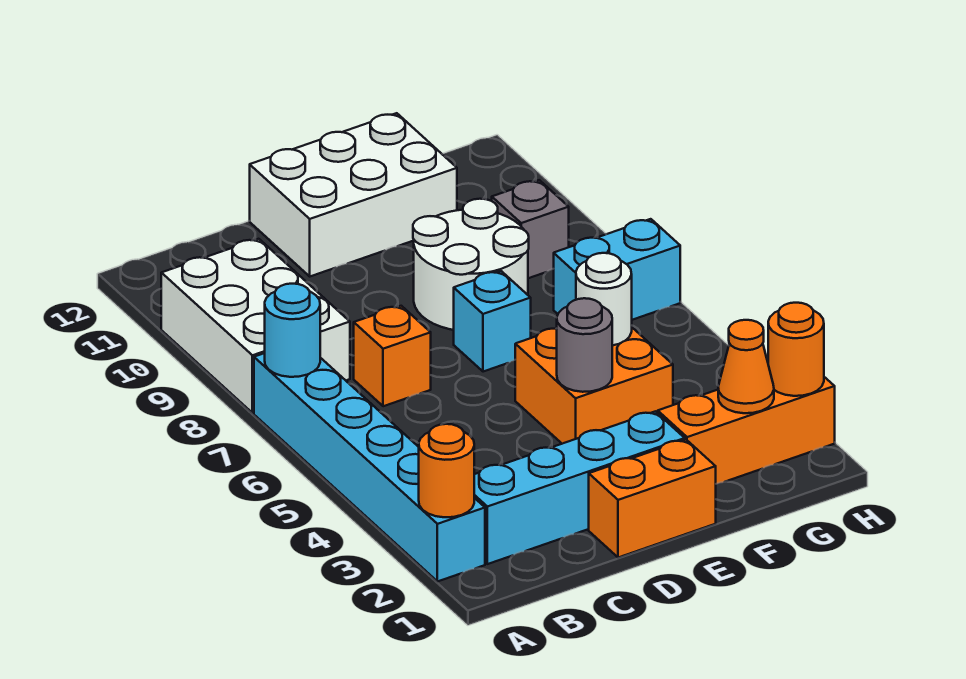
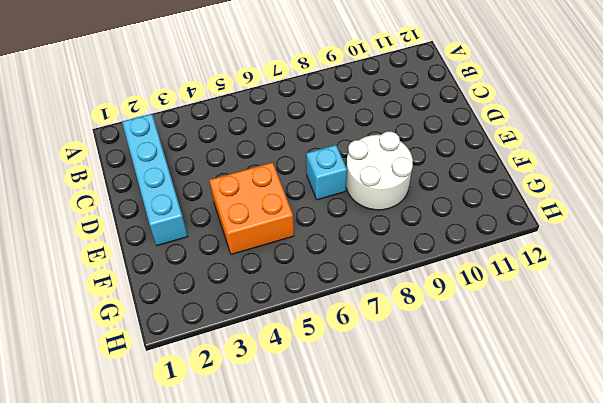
none -> cyan 1x6 brick [254,353,485,582]
none -> white 2x3 brick [161,239,350,413]
none -> orange 1x1 brick [354,306,431,406]

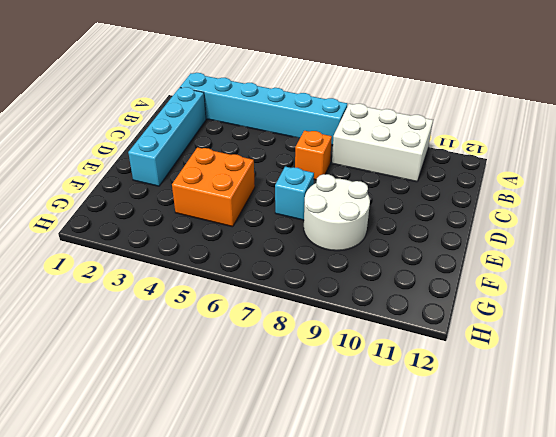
none -> orange 1x2 brick [589,440,716,558]
none -> white 2x3 brick [250,113,457,276]
none -> orange 1x3 brick [658,377,835,484]

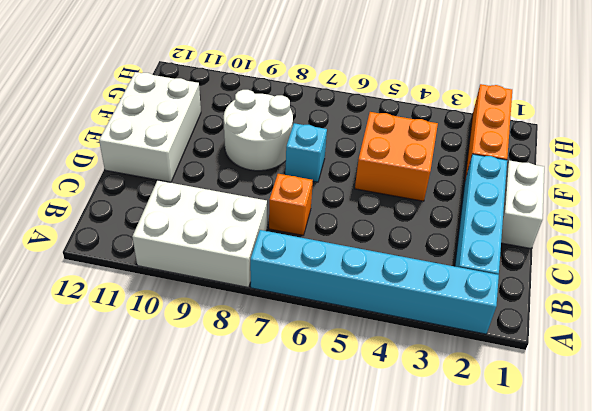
white 1x2 brick [501,160,544,248] -> orange 1x2 brick [589,440,716,558]
none -> cyan 1x2 brick [554,219,680,320]
none -> grey 1x1 brick [492,180,569,278]
none -> orange 1x1 round brick [419,424,474,517]

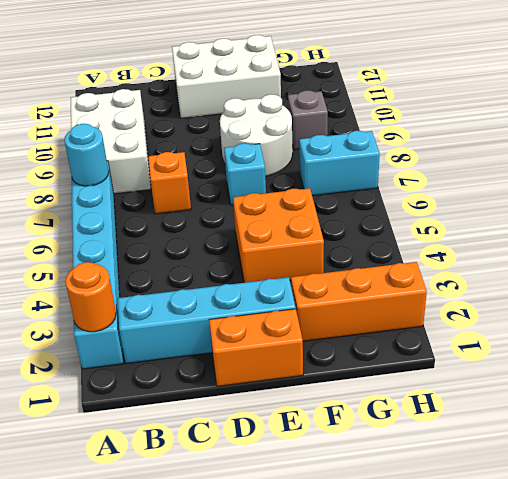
none -> grey 1x1 round brick [556,298,612,392]
none -> white 1x1 round brick [576,253,632,346]
none -> orange 1x1 cone [718,320,774,413]

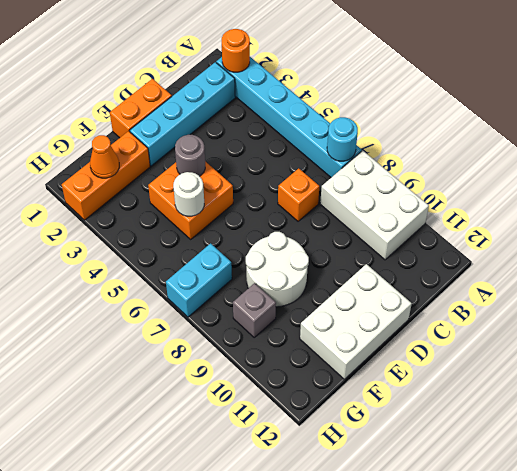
none -> cyan 1x1 brick [454,271,531,372]
none -> orange 1x1 round brick [768,303,824,396]

